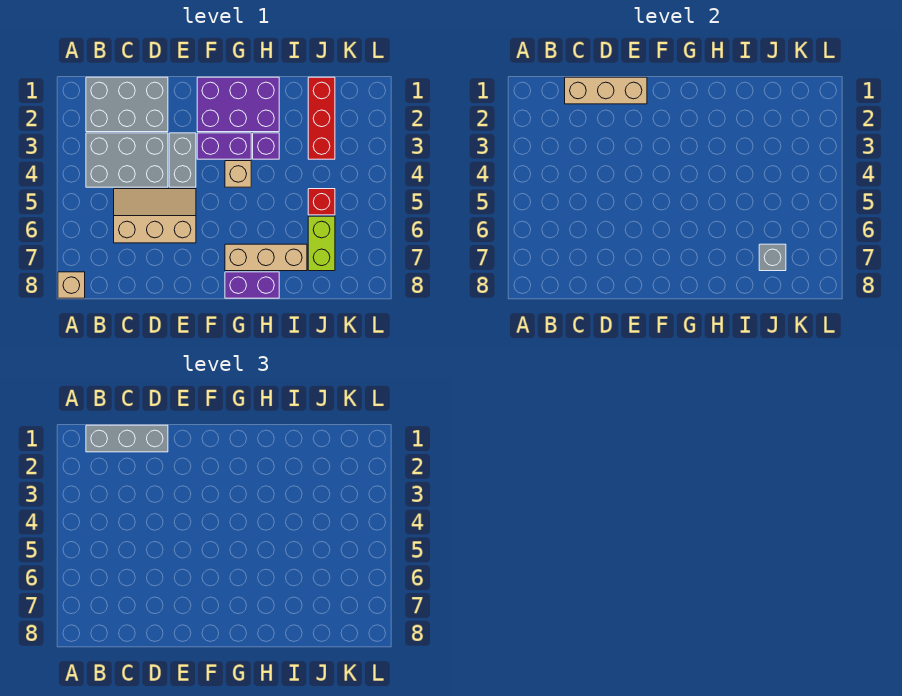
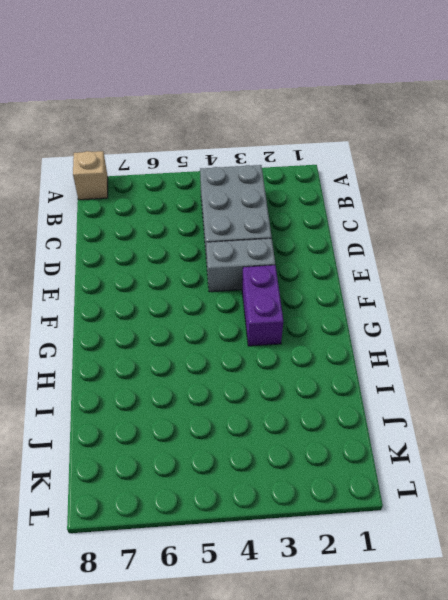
none -> grey 2x3 brick [86,77,168,132]
none -> tan 2x3 slope [114,189,196,243]
none -> purple 2x3 brick [197,77,279,132]

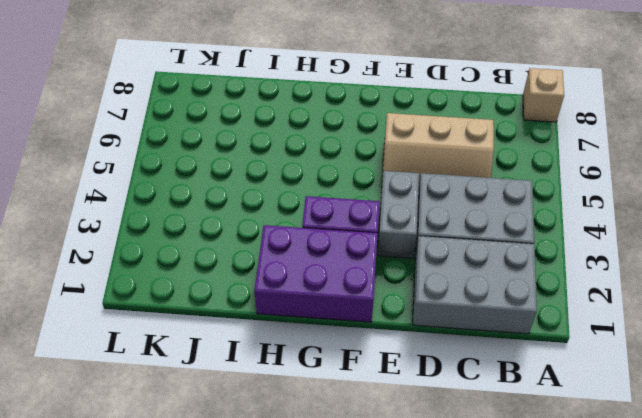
none -> tan 1x1 brick [225,161,251,187]
none -> tan 1x3 brick [225,244,307,271]
none -> purple 1x2 brick [225,272,279,298]

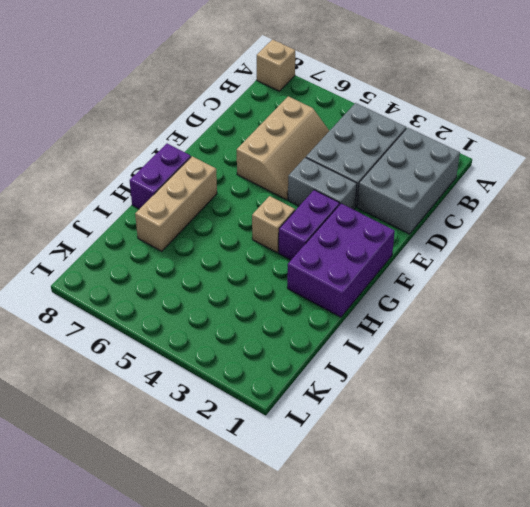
none -> purple 1x1 brick [253,133,279,159]
none -> red 1x3 brick [308,77,335,159]
none -> red 1x1 brick [308,189,335,215]

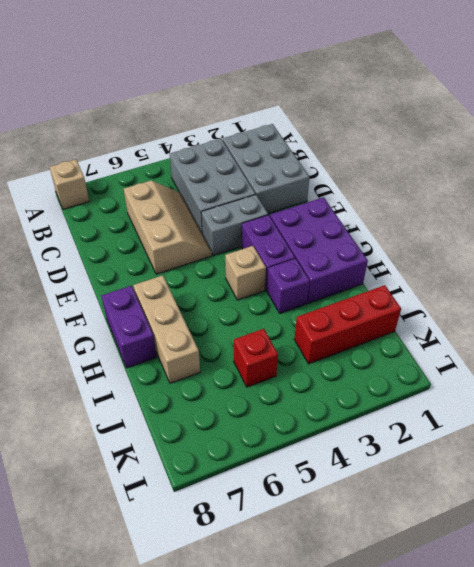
none -> lime 1x2 brick [308,216,335,271]
none -> tan 1x3 brick [565,77,647,104]
none -> grey 1x1 brick [759,244,786,271]

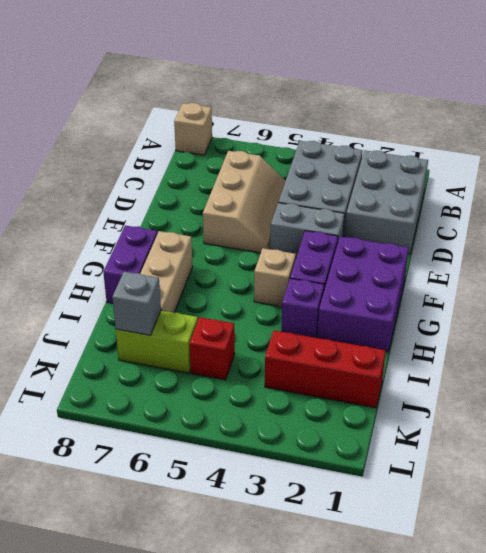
none -> tan 1x3 brick [565,77,647,104]
none -> grey 1x3 brick [86,425,168,452]

